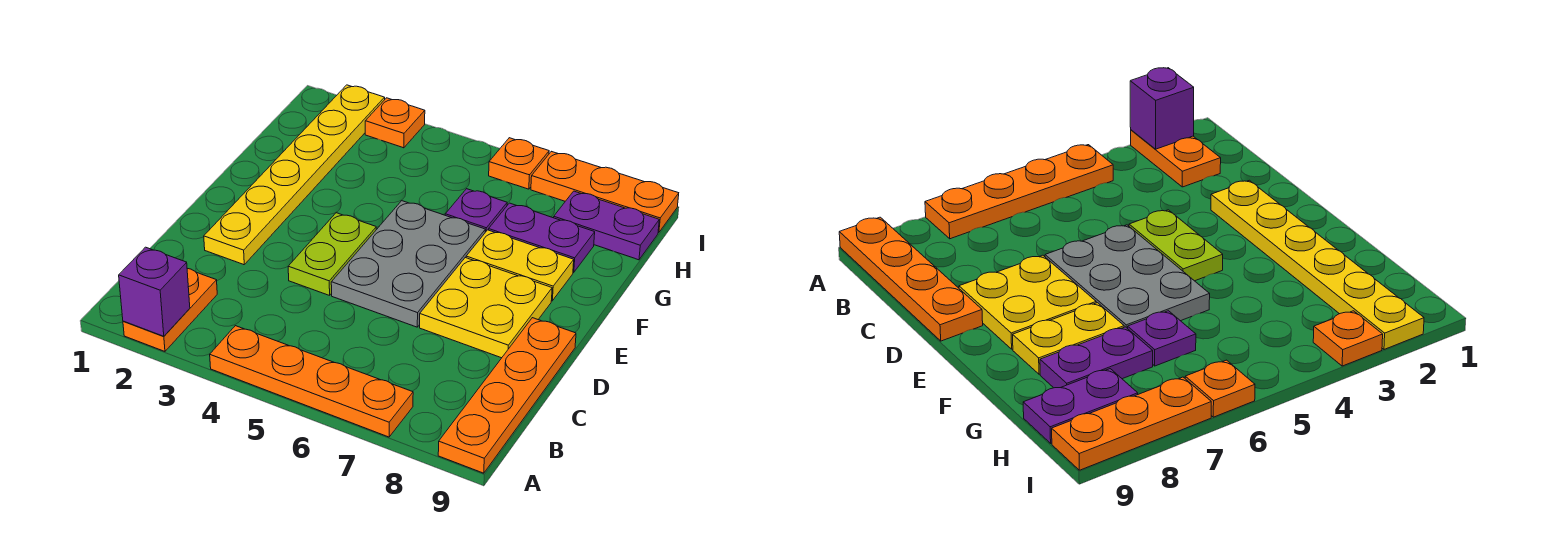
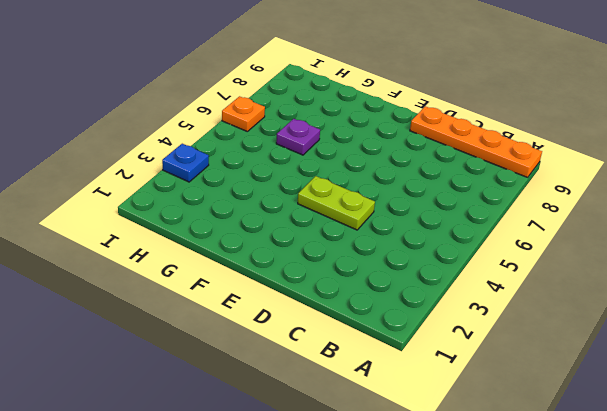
blue 1x1 plate [162,144,209,182] -> orange 1x1 plate [365,98,425,148]
none -> orange 1x2 plate [123,268,217,351]
none -> orange 1x4 plate [210,326,413,437]
none -> yellow 1x6 plate [204,85,385,265]

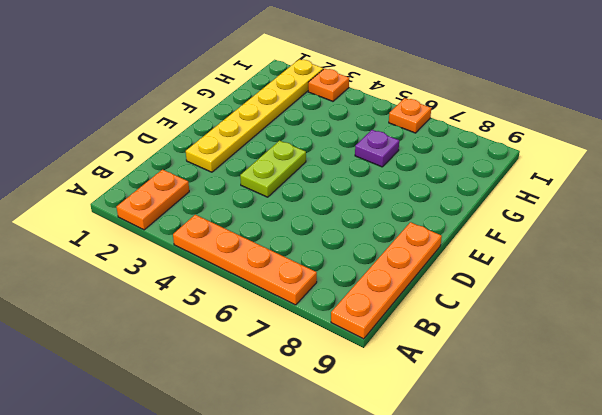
none -> grey 2x3 plate [331,201,485,327]
none -> yellow 2x2 plate [420,258,552,358]
none -> yellow 1x2 plate [466,230,574,301]

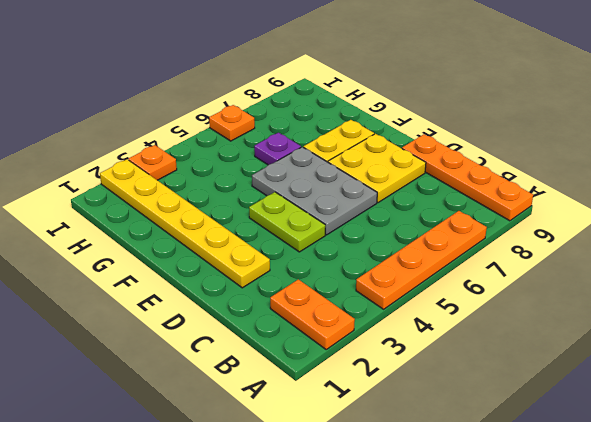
none -> purple 1x2 plate [489,203,595,272]
none -> purple 1x2 plate [554,191,659,260]
none -> orange 1x3 plate [531,151,679,232]

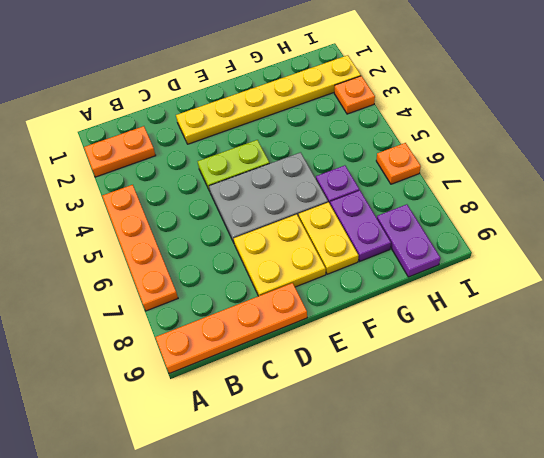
none -> orange 1x3 plate [531,151,679,232]
none -> purple 1x1 brick [119,247,190,336]

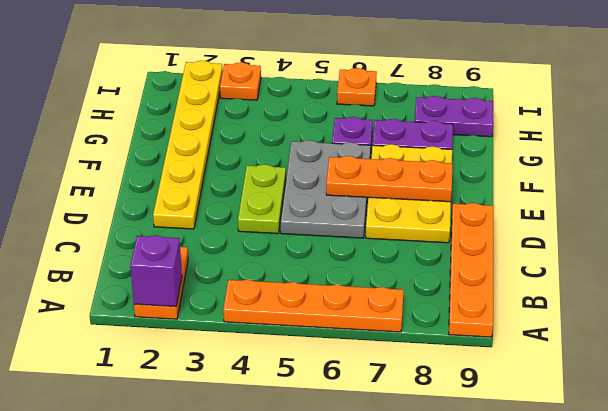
orange 1x3 plate [326,156,452,202] -> orange 1x3 plate moved to [531,151,679,232]

